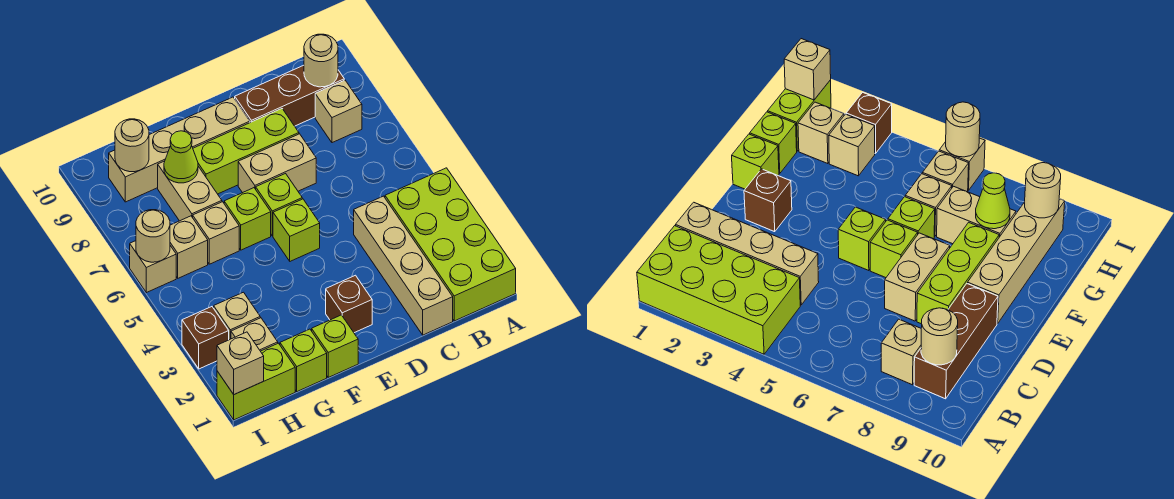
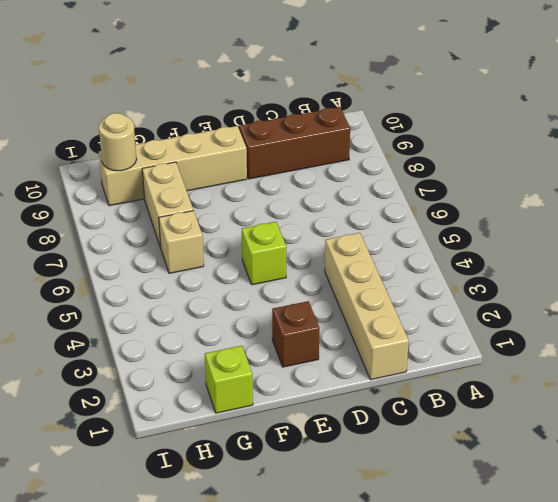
none -> lime 2x4 brick [385,168,516,321]
none -> tan 1x1 brick [315,80,362,143]
none -> tan 1x2 brick [238,134,316,193]

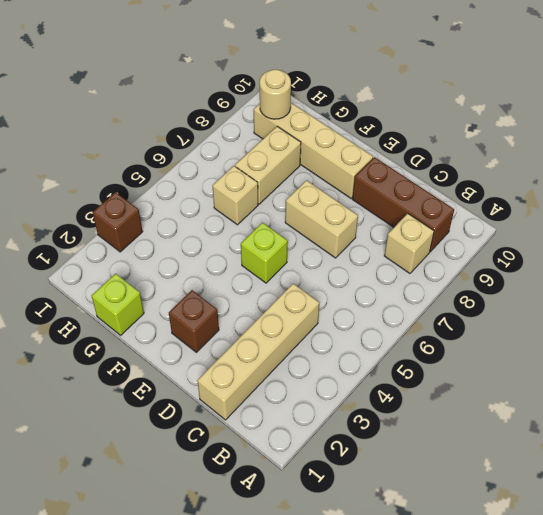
none -> lime 2x4 brick [385,168,516,321]
none -> lime 1x3 brick [193,109,299,194]
none -> lime 1x1 brick [256,174,302,236]

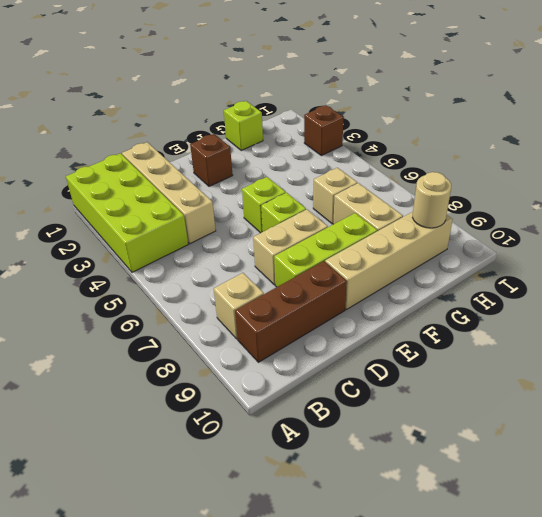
none -> lime 1x1 brick [312,315,358,377]
none -> lime 1x1 brick [224,188,271,250]
none -> lime 1x2 brick [217,343,295,420]

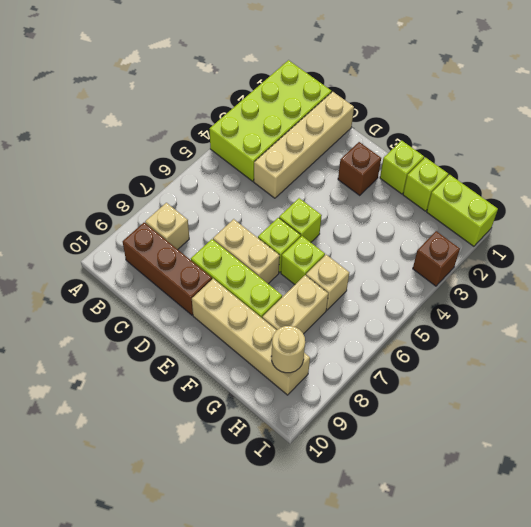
none -> tan 1x1 brick [231,318,278,351]
none -> tan 1x1 brick [214,292,260,340]
none -> tan 1x1 brick [170,216,208,278]

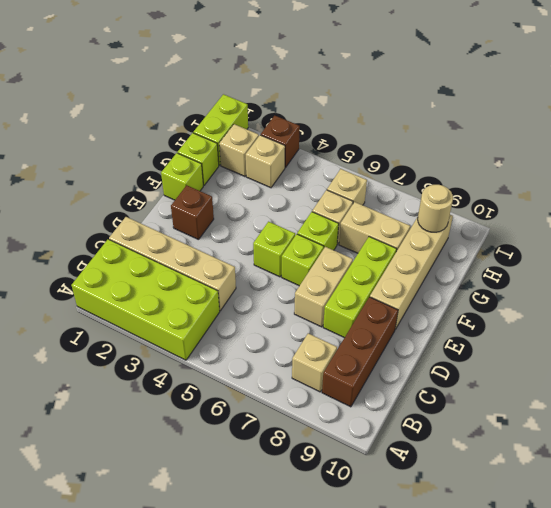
none -> tan 1x1 brick [130,241,176,293]
none -> tan 1x1 round brick [304,34,338,87]
none -> lime 1x1 cone [164,131,198,183]

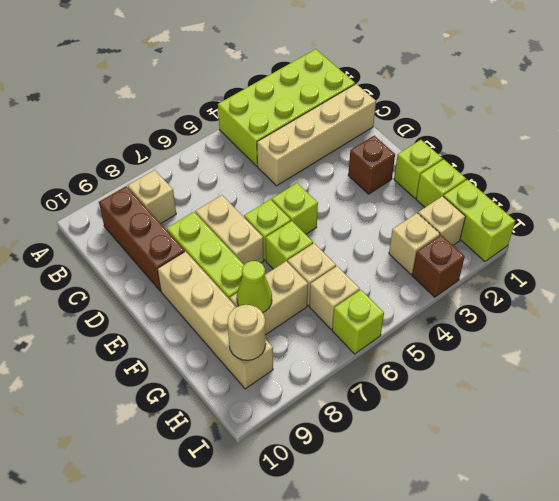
lime 1x1 brick [332,290,384,354] -> tan 1x1 brick [130,241,176,293]
none -> tan 1x1 round brick [304,34,338,87]
none -> tan 1x1 brick [217,332,264,394]
none -> tan 1x1 round brick [136,210,170,262]

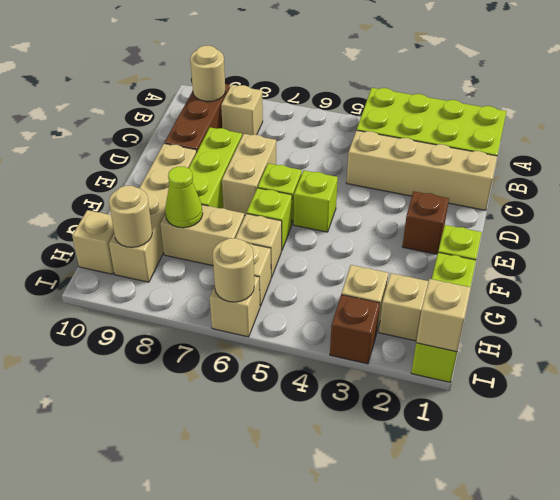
tan 1x1 brick [72,210,114,274] -> none

